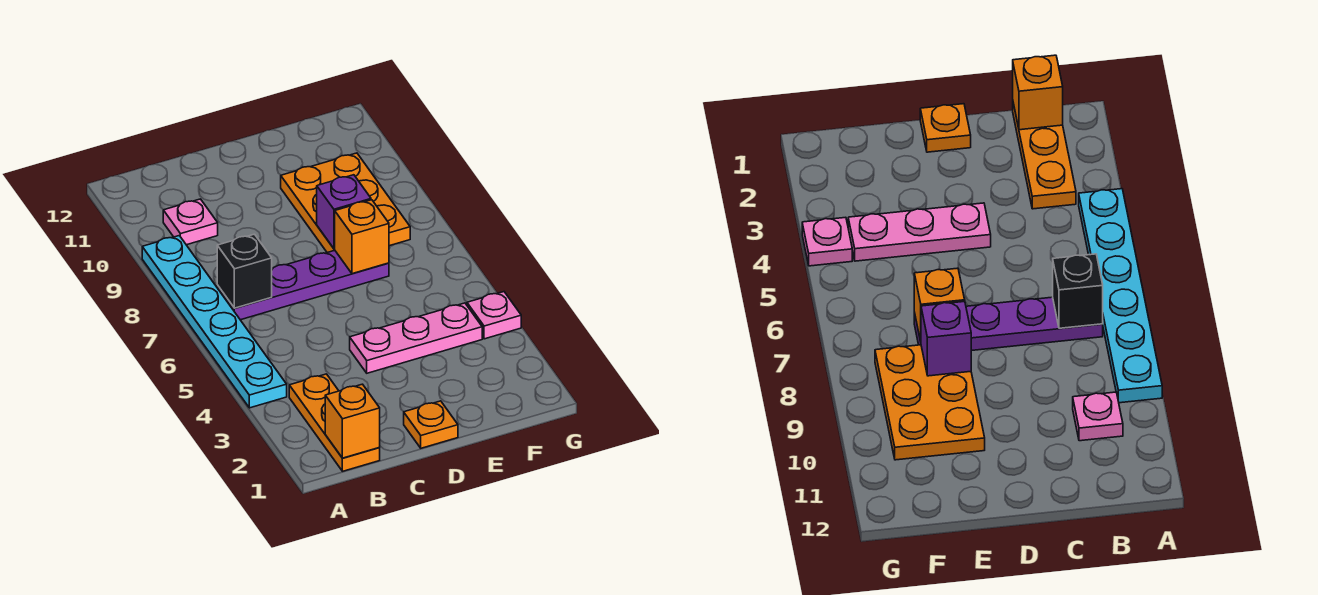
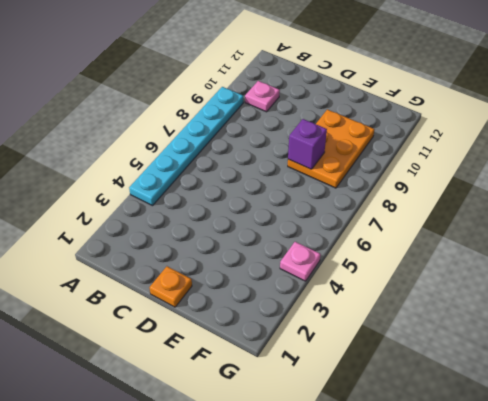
none -> orange 1x3 plate [289,374,380,471]
none -> purple 1x4 plate [217,250,389,320]
none -> pink 1x3 plate [350,303,482,373]

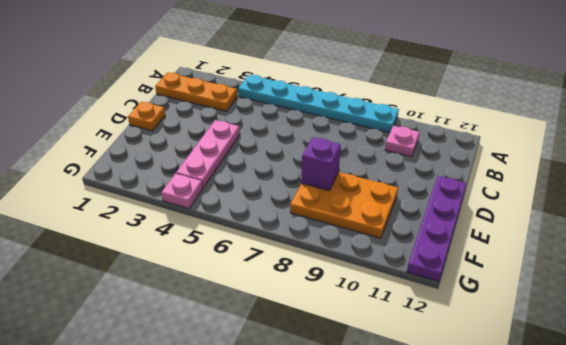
purple 1x4 plate [407,176,467,282] -> purple 1x4 plate moved to [217,250,389,320]
none -> orange 1x1 brick [325,384,380,458]
none -> black 1x1 brick [217,234,272,308]
none -> orange 1x1 brick [335,200,389,274]

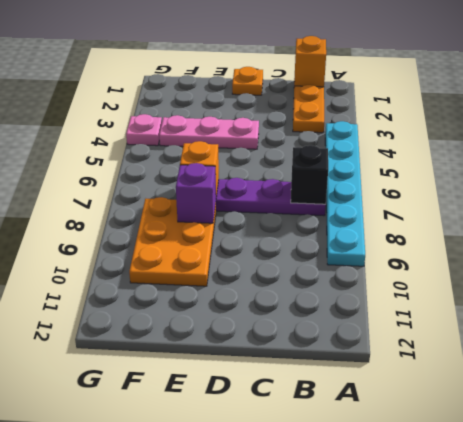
none -> pink 1x1 plate [163,199,218,245]

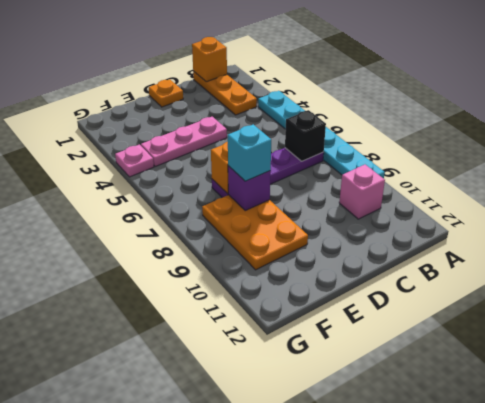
pink 1x1 brick [339,165,385,219] -> pink 1x1 plate [163,199,218,245]
cyan 1x1 brick [228,124,271,181] -> none

